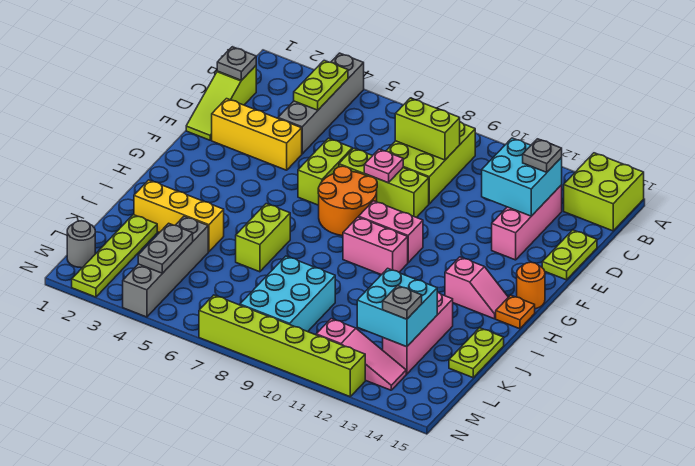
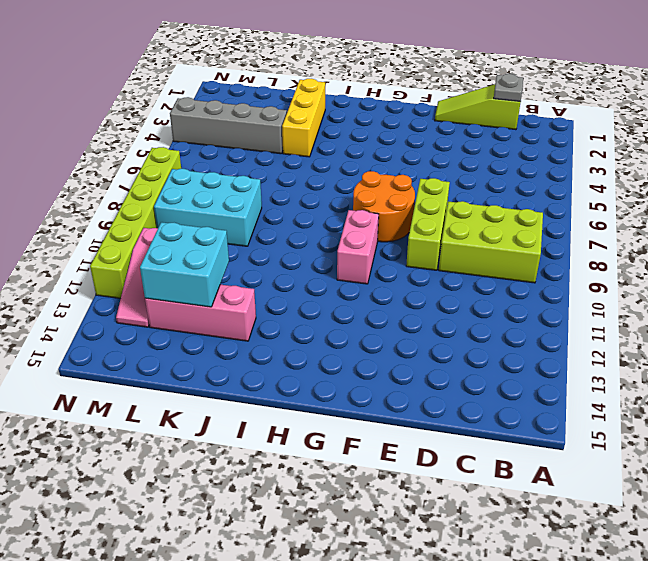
none -> grey 1x4 brick [278,53,364,154]
none -> lime 2x2 brick [564,153,644,231]
none -> pink 1x3 brick [492,185,562,260]
none -> lime 1x2 plate [542,230,597,280]

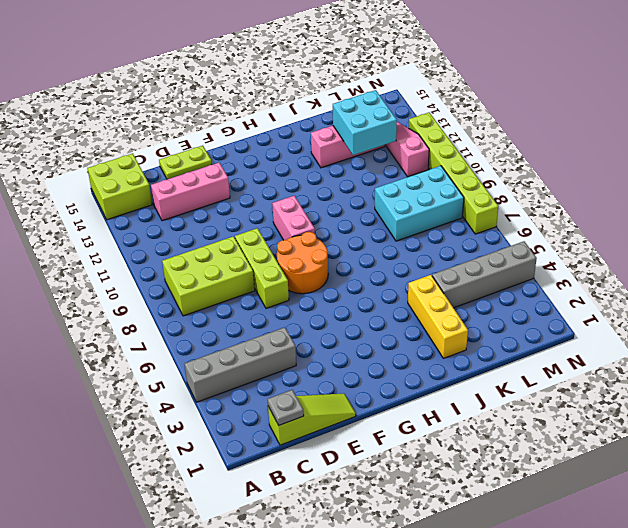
none -> yellow 1x3 brick [212,99,302,170]
none -> lime 1x2 brick [298,138,352,205]
none -> orange 1x1 round brick [517,262,545,309]
none -> pink 1x2 brick [343,217,408,275]

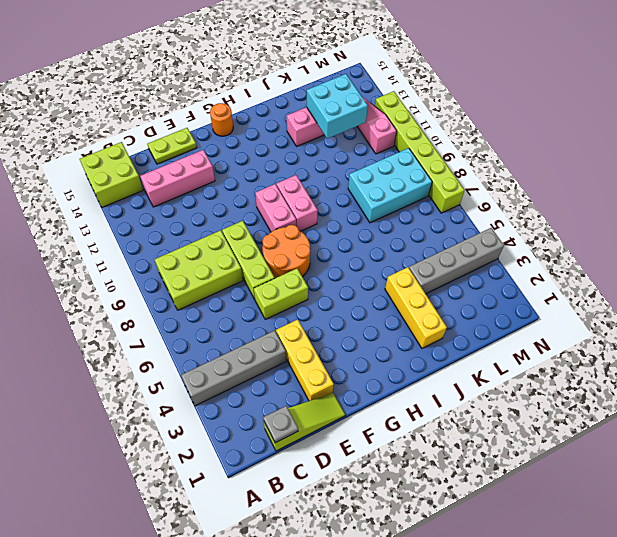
none -> pink 1x2 slope [445,257,508,319]
none -> orange 1x1 plate [496,295,535,329]
none -> lime 1x2 brick [236,204,290,272]
none -> lime 1x2 plate [449,328,504,378]

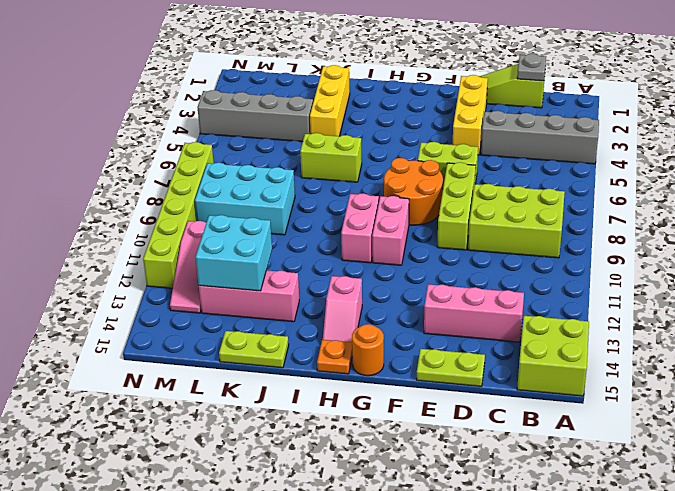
none -> lime 1x4 plate [72,215,157,297]
none -> grey 1x1 round brick [67,221,95,268]
none -> lime 1x2 plate [294,60,348,110]
none -> lime 1x2 brick [395,98,460,160]

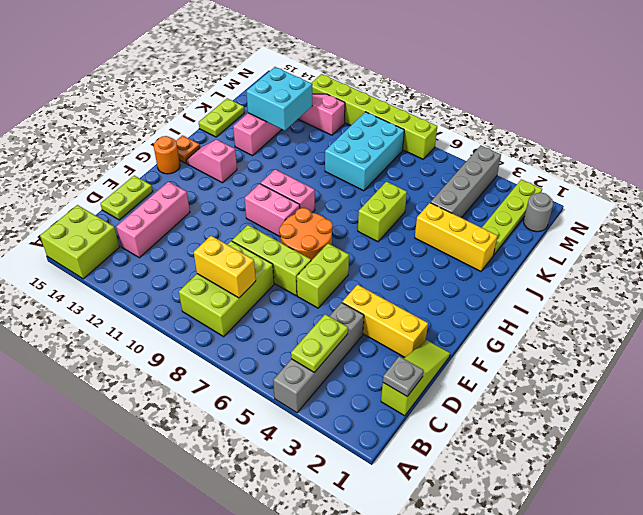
yellow 1x2 brick [194,236,256,298] -> lime 1x2 brick [395,98,460,160]
none -> cyan 2x2 brick [482,138,562,216]
none -> pink 1x1 plate [364,149,403,183]
none -> grey 1x2 plate [138,223,193,273]
none -> grey 1x1 plate [523,139,562,172]

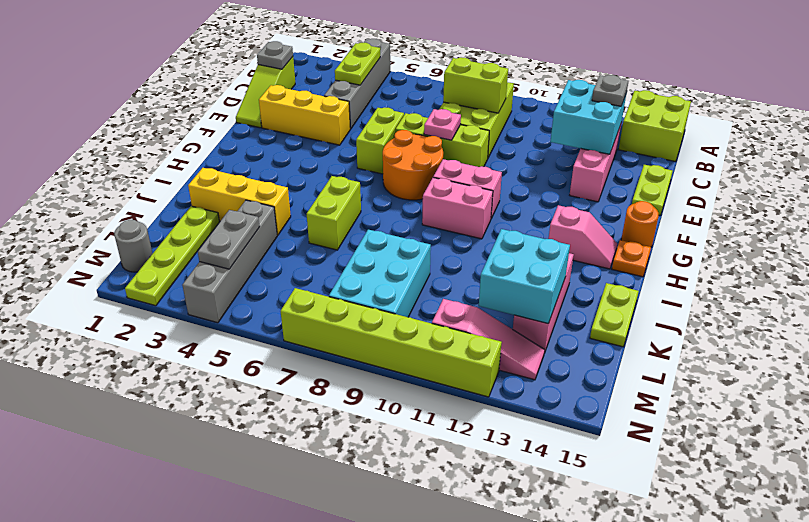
none -> grey 1x1 plate [383,285,422,319]

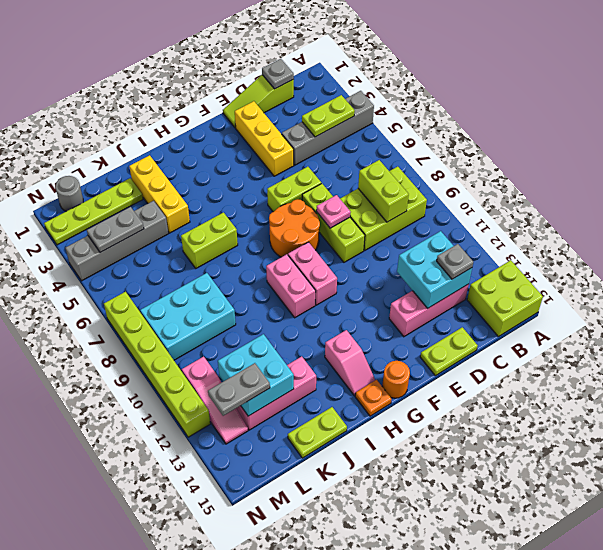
grey 1x2 plate [208,363,270,416] -> grey 1x1 plate [383,285,422,319]

